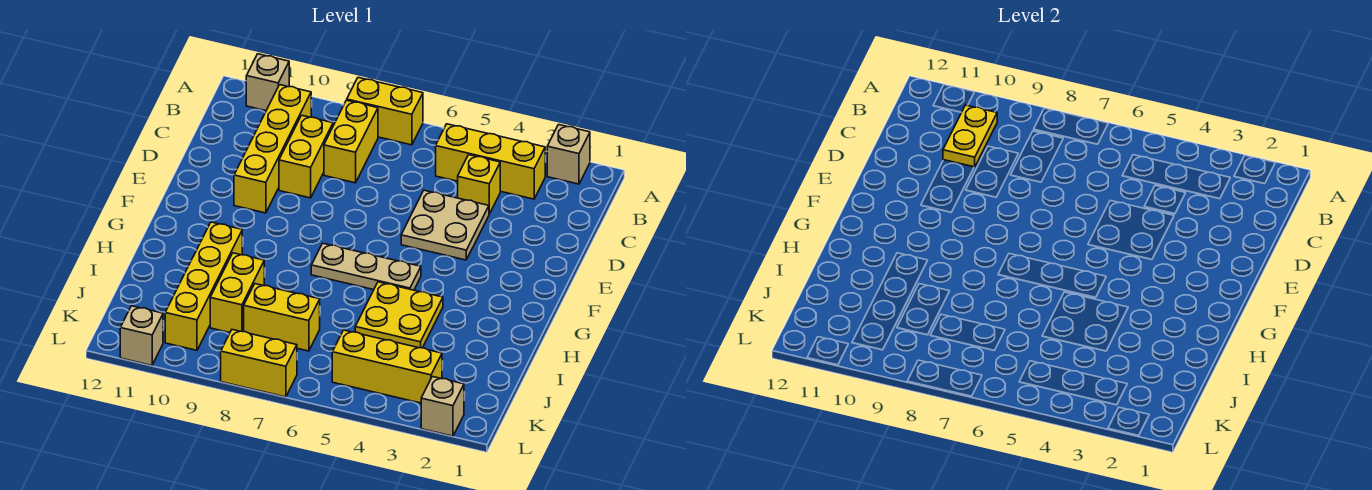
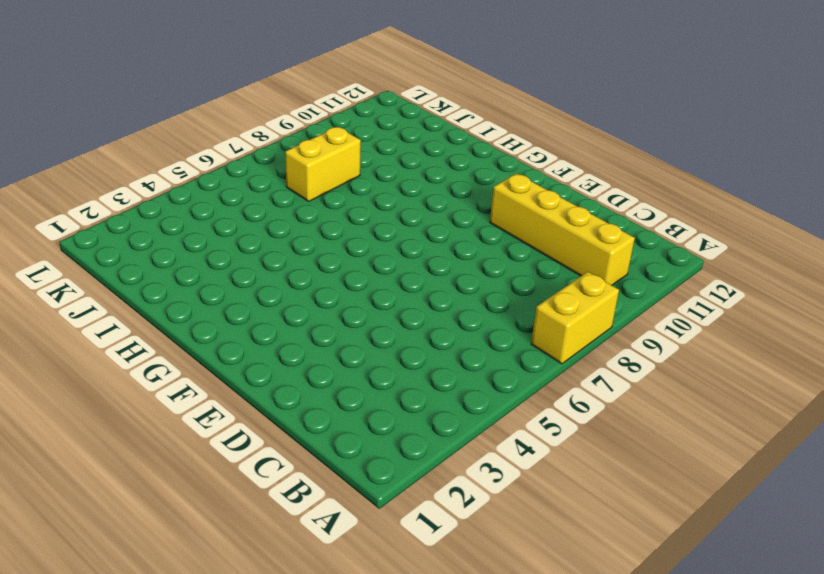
none -> tan 1x1 brick [547,125,590,184]
none -> tan 1x1 brick [246,54,289,111]
none -> yellow 1x3 brick [436,124,545,199]

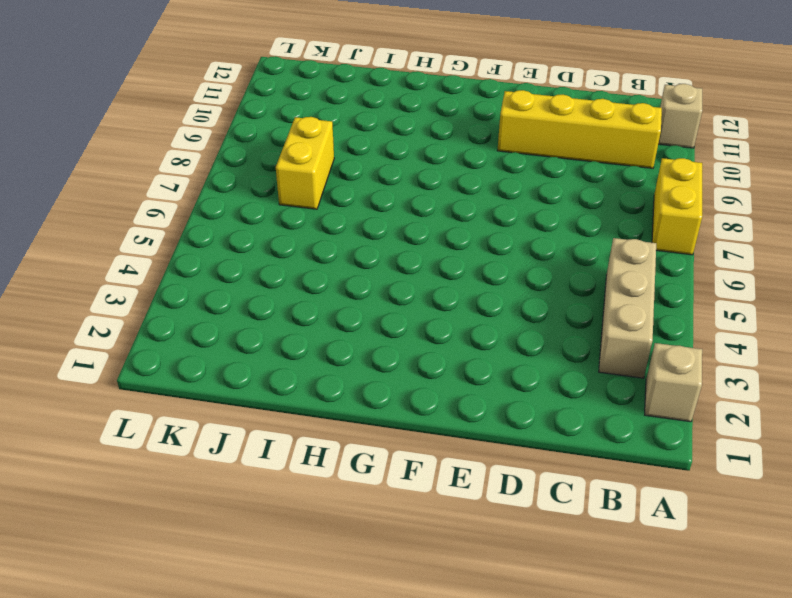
tan 1x3 brick [599,238,656,378] -> yellow 1x3 brick [436,124,545,199]
none -> yellow 1x2 brick [324,100,378,183]
none -> yellow 1x1 brick [458,155,500,214]
none -> yellow 1x2 brick [279,115,333,198]

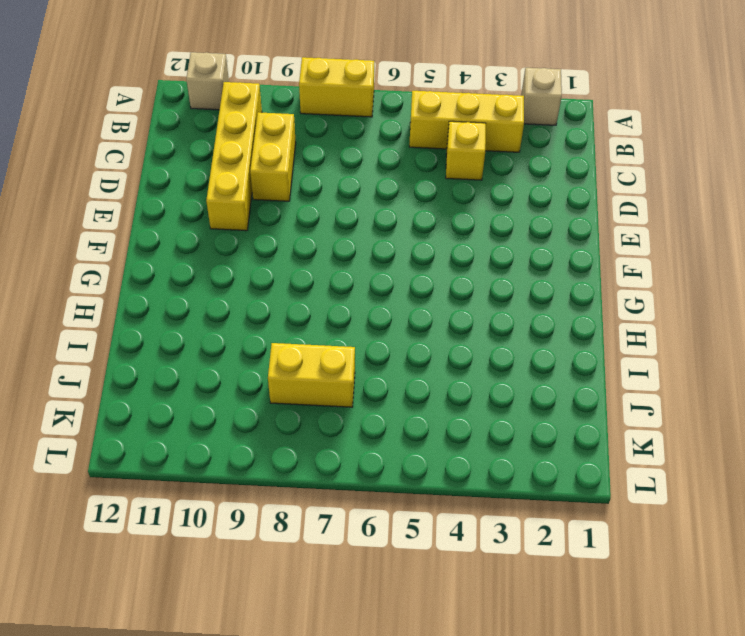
none -> yellow 1x2 brick [324,100,378,183]
none -> tan 2x2 plate [401,190,489,260]
none -> tan 1x3 plate [311,243,421,290]

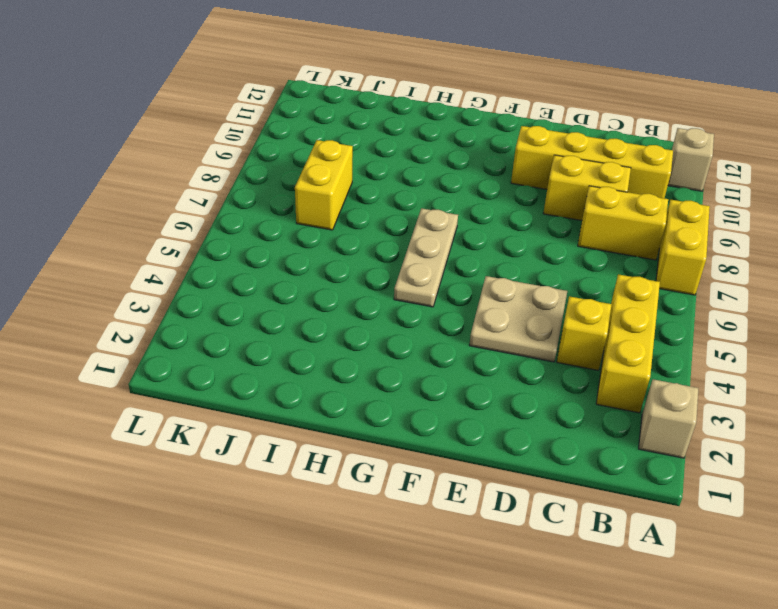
none -> yellow 2x2 plate [355,282,443,348]
none -> yellow 1x4 brick [165,222,242,350]
none -> yellow 1x2 brick [210,253,264,333]

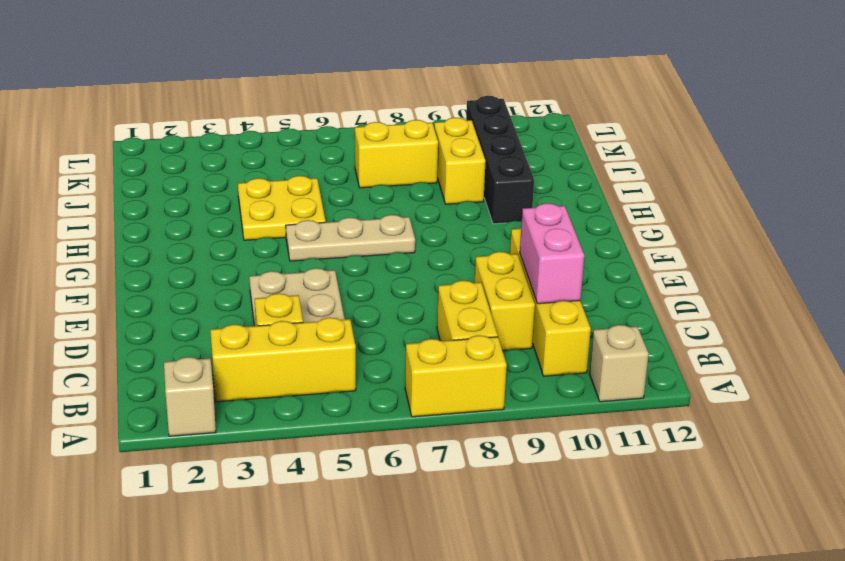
pink 1x2 brick [520,203,584,304] -> yellow 1x2 plate [943,105,997,167]
black 1x4 brick [466,96,534,224] -> yellow 1x4 brick [165,222,242,350]
none -> yellow 1x3 brick [332,330,442,403]
none -> tan 1x1 brick [421,377,464,436]
none -> yellow 1x2 brick [221,330,297,397]

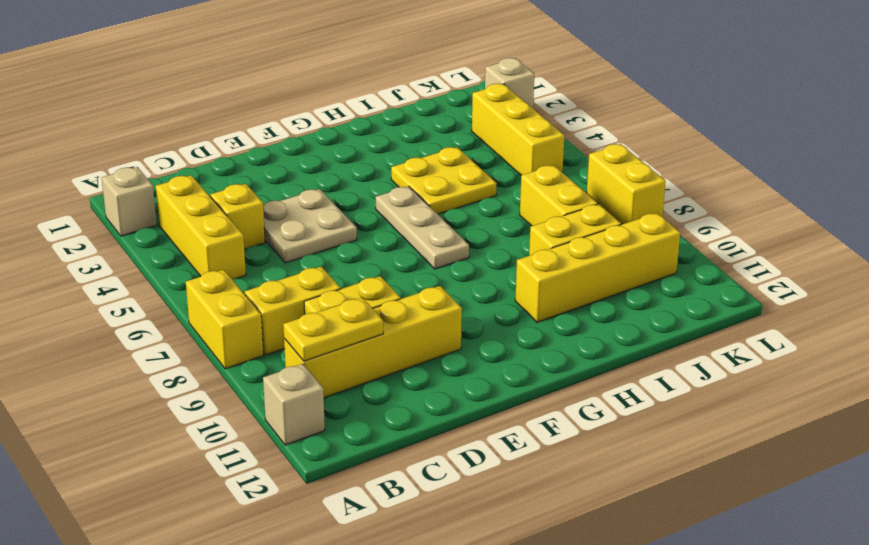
none -> tan 1x1 brick [120,306,163,365]

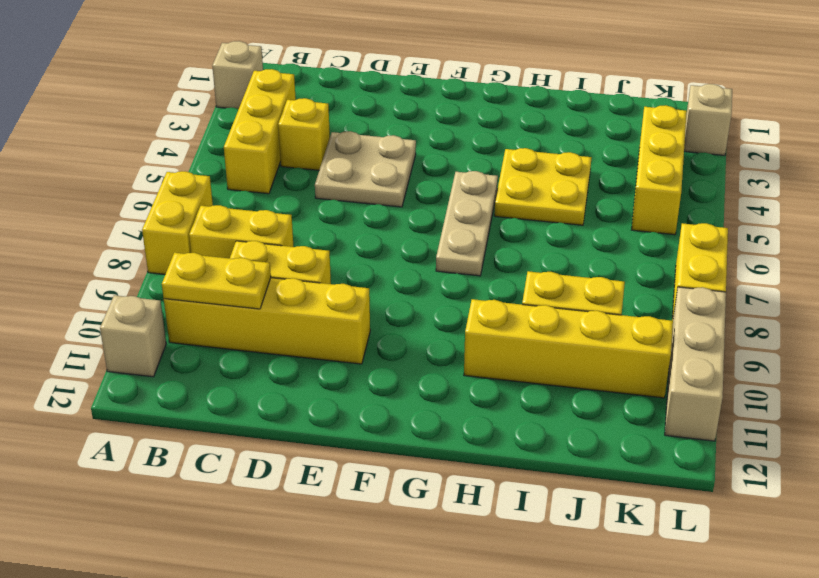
tan 1x3 brick [665,287,726,441] -> tan 1x1 brick [120,306,163,365]
none -> yellow 1x2 brick [244,284,320,351]

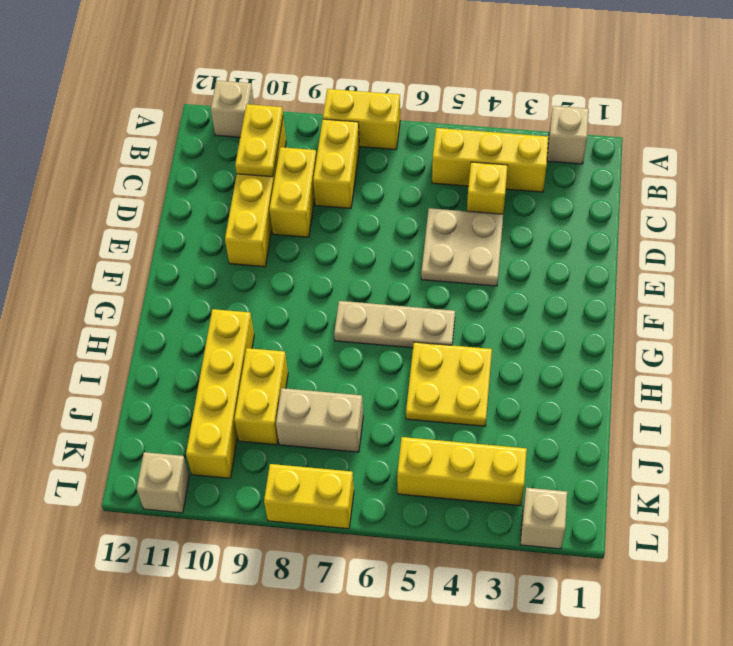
tan 1x2 brick [276,388,363,452] -> yellow 1x2 brick [244,284,320,351]

